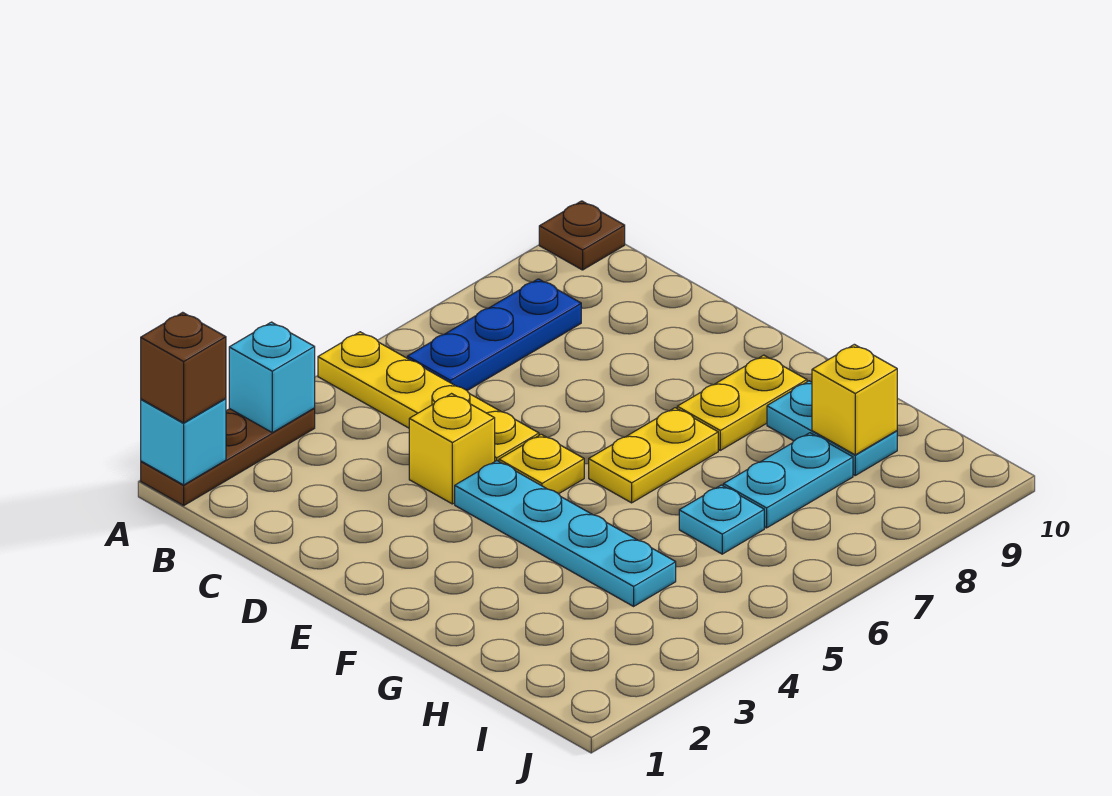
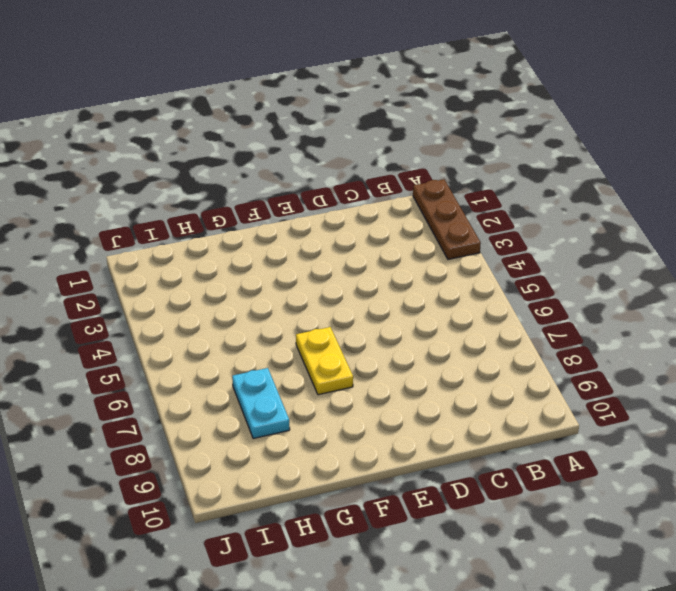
none -> yellow 1x4 plate [318,332,539,461]
none -> brown 1x1 plate [539,201,625,270]
none -> blue 1x3 plate [407,279,581,391]

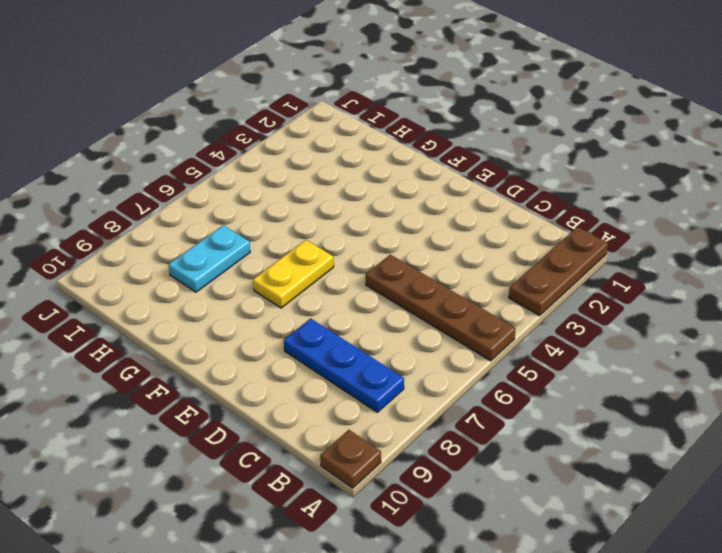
brown 1x4 plate [366,255,516,361] -> yellow 1x4 plate [318,332,539,461]
blue 1x3 plate [284,318,404,412] -> blue 1x3 plate turned to [407,279,581,391]
none -> yellow 1x1 brick [409,394,495,504]
none -> cyan 1x4 plate [455,461,676,606]
none -> yellow 1x1 plate [499,434,584,494]

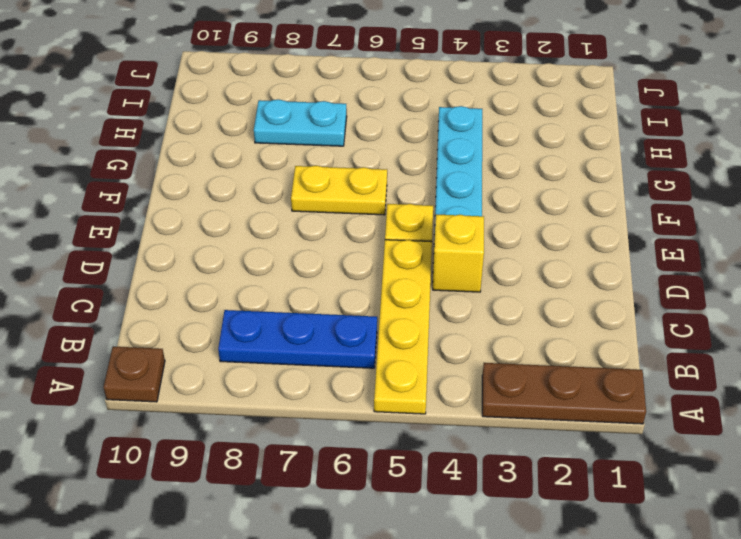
none -> yellow 1x2 plate [677,355,807,450]
none -> cyan 1x2 plate [767,381,897,475]
none -> cyan 1x1 plate [679,485,764,554]

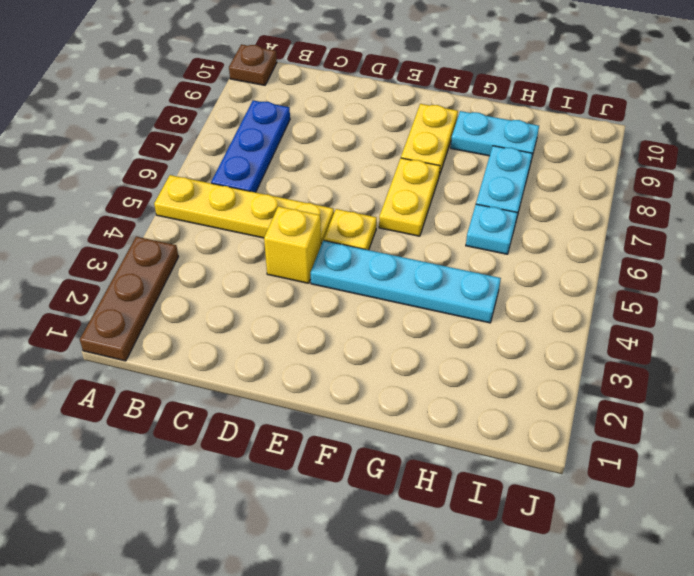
none -> cyan 1x1 brick [141,399,226,485]
none -> cyan 1x1 brick [229,322,315,432]
none -> yellow 1x1 brick [812,344,897,455]

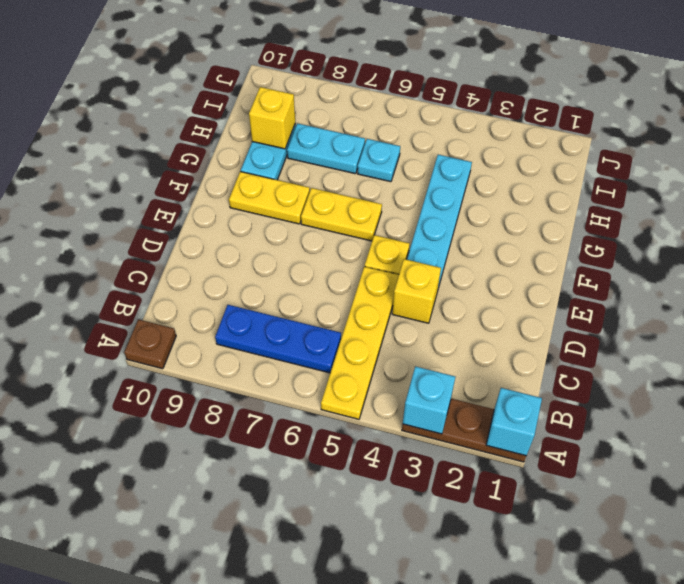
none -> brown 1x1 brick [141,312,226,423]

